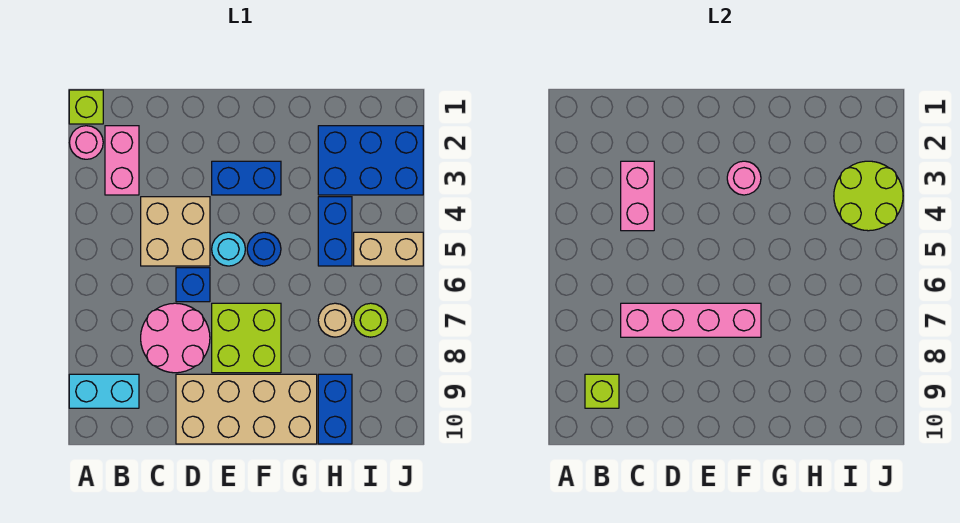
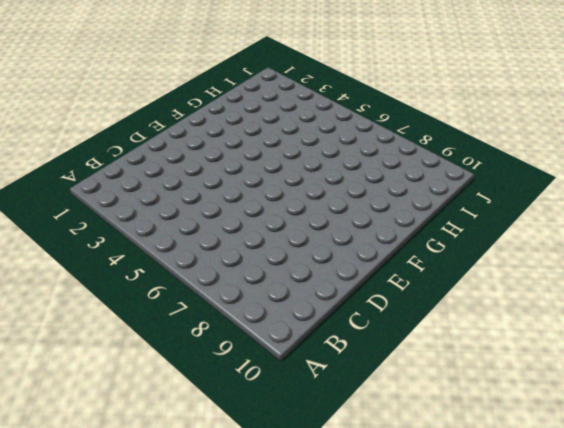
none -> lime 1x1 brick [69,90,103,124]
none -> pink 1x1 round brick [69,126,103,159]
none -> cyan 1x2 brick [69,374,139,408]

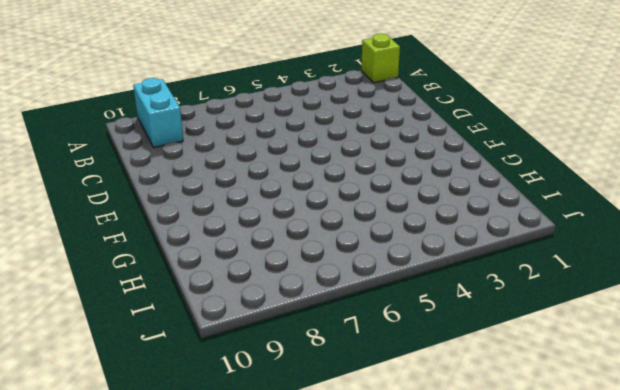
none -> pink 1x1 round brick [69,126,103,159]
none -> pink 1x2 brick [105,126,139,195]
none -> tan 2x2 brick [141,197,210,266]

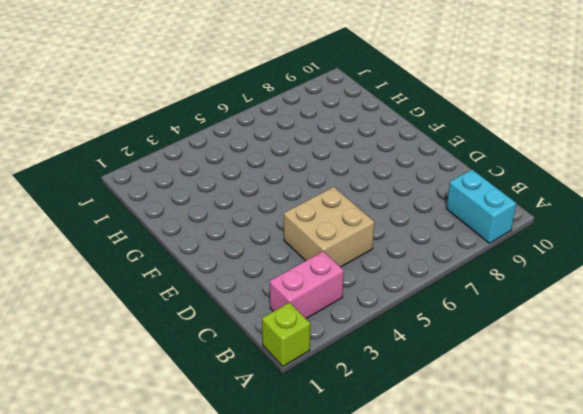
none -> pink 1x1 round brick [69,126,103,159]
none -> pink 2x2 round brick [141,303,210,373]
none -> blue 1x1 brick [176,268,210,302]

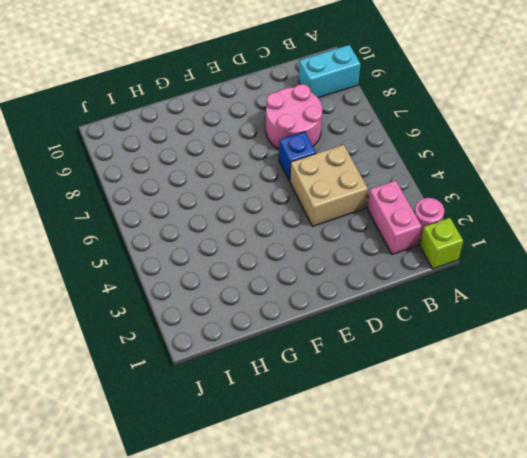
none -> tan 2x4 brick [176,374,317,444]
none -> blue 1x2 brick [212,161,281,195]
none -> cyan 1x1 round brick [212,232,245,266]

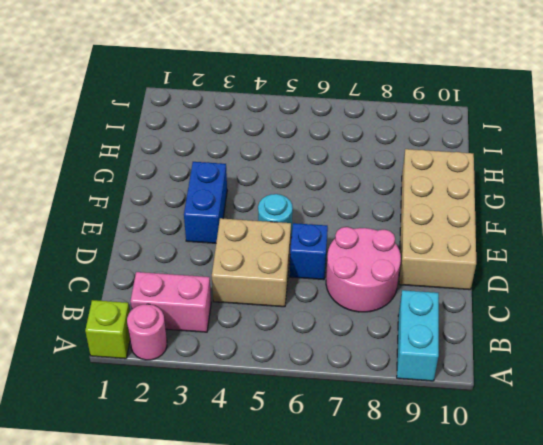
none -> lime 2x2 brick [212,303,281,373]
none -> blue 1x1 round brick [247,232,281,266]
none -> blue 2x3 brick [318,126,423,195]

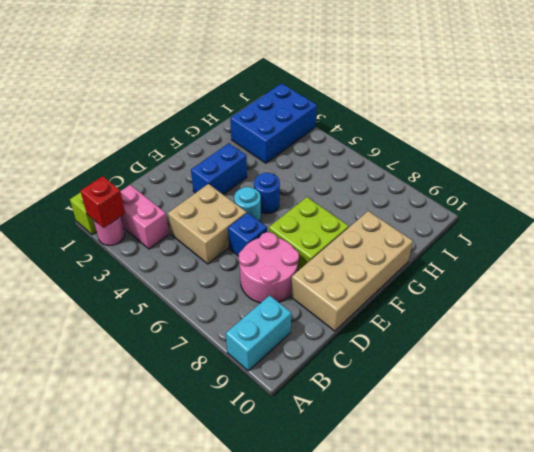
red 1x1 brick [80,176,125,228] -> none
none -> blue 1x2 brick [318,197,352,266]
none -> tan 1x1 round brick [318,303,352,337]
none -> blue 1x2 brick [318,374,352,444]

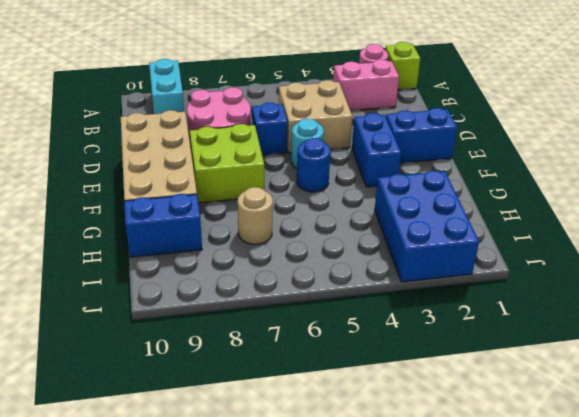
blue 1x2 brick [386,108,457,163] -> blue 1x2 brick moved to [318,197,352,266]
none -> tan 1x2 brick [354,232,423,266]
none -> lime 1x1 round brick [354,303,388,337]
none -> lime 1x1 brick [585,374,619,408]

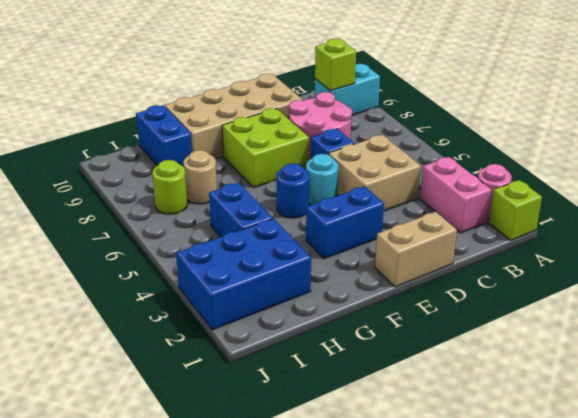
tan 1x2 brick [375,212,457,287] -> tan 1x2 brick moved to [354,232,423,266]
none -> pink 1x2 brick [621,161,654,231]
none -> pink 1x4 brick [621,303,761,337]
none -> pink 1x1 round brick [727,161,761,195]

